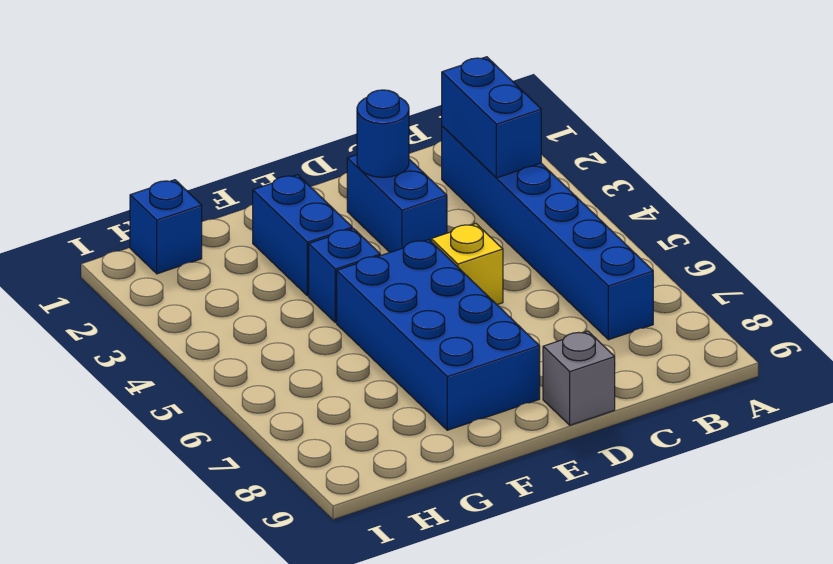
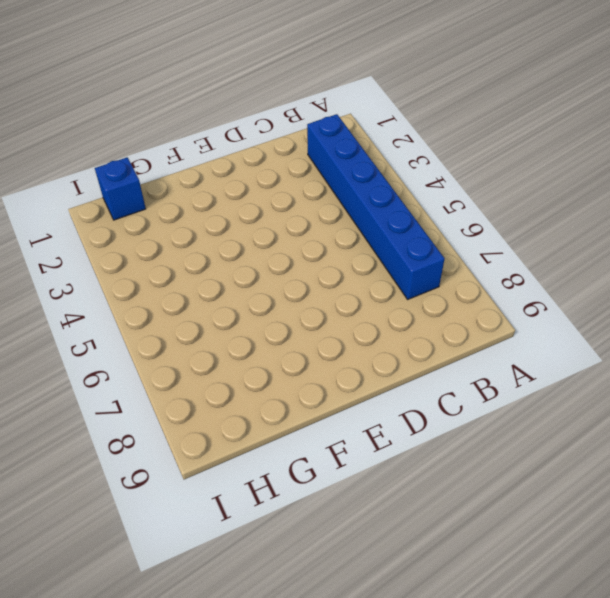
none -> blue 1x2 brick [347,155,447,252]
none -> yellow 1x1 brick [431,224,503,305]

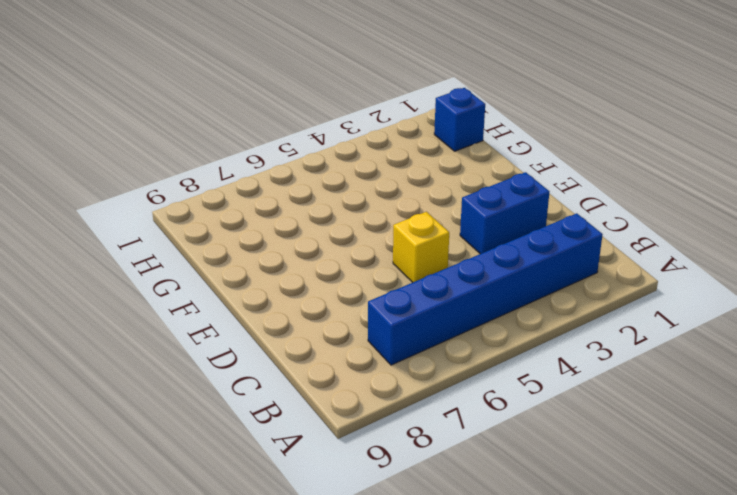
none -> grey 1x1 brick [543,331,615,425]
none -> blue 2x4 brick [337,240,540,430]

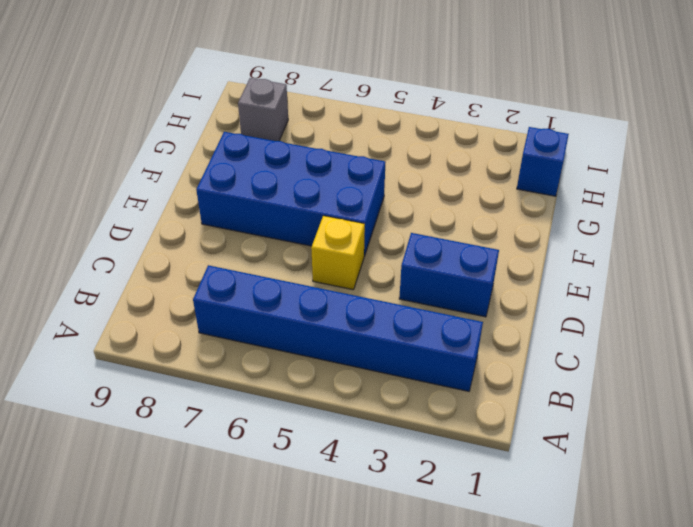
grey 1x1 brick [238,78,288,141] -> grey 1x1 brick moved to [543,331,615,425]
none -> blue 1x2 brick [253,175,352,296]
none -> blue 1x1 brick [309,229,380,323]

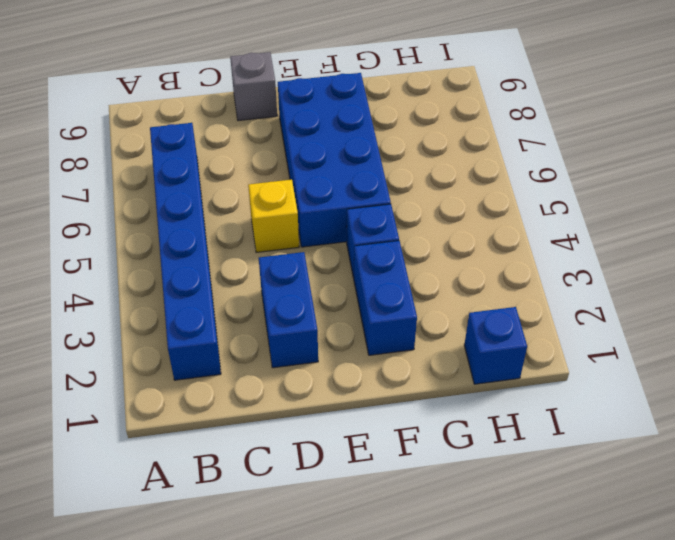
none -> blue 1x2 brick [442,57,541,178]
none -> blue 1x1 round brick [357,90,409,177]

